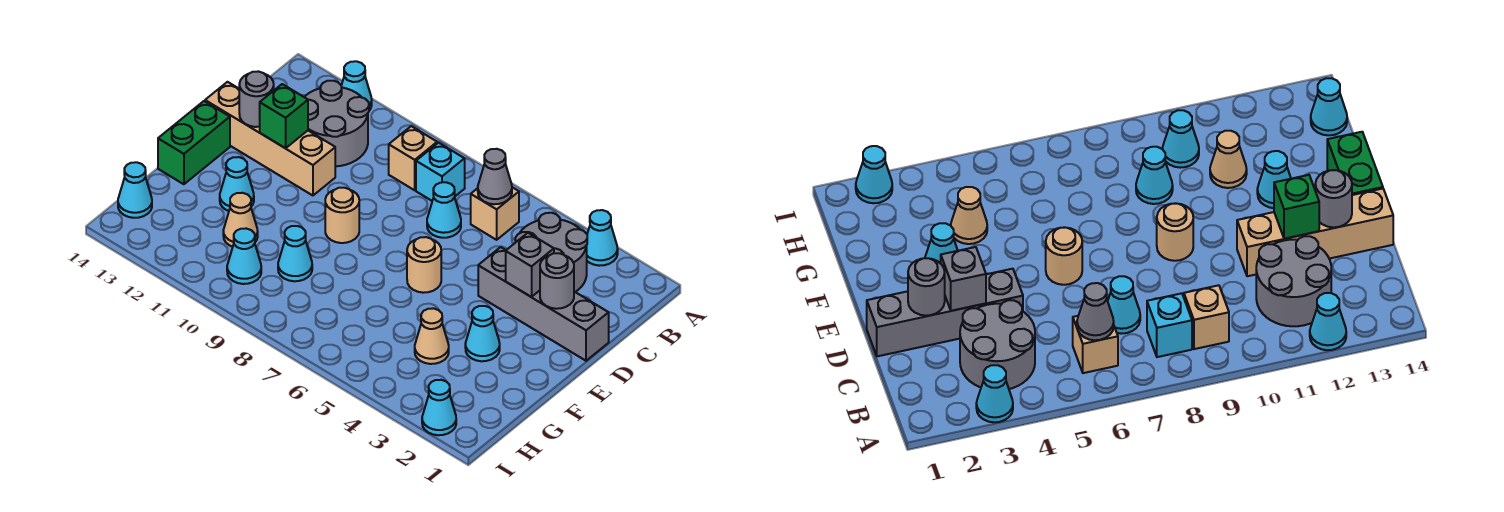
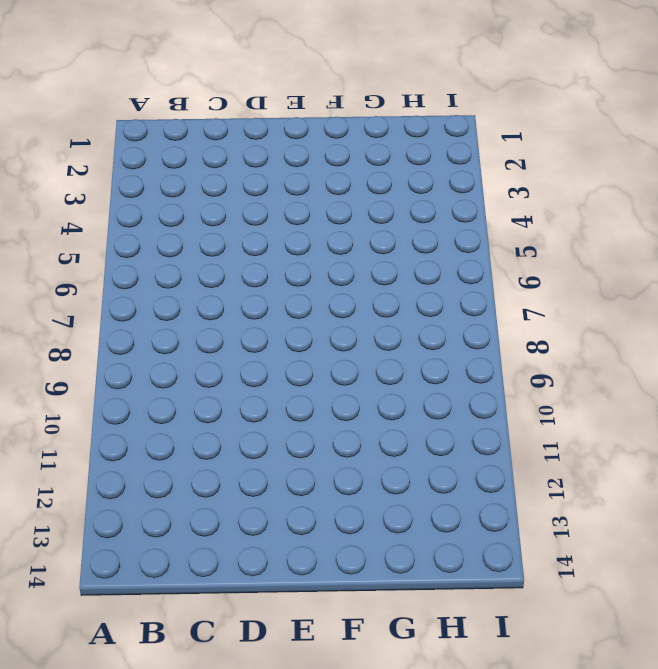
none -> cyan 1x1 cone [587,210,618,266]
none -> cyan 1x1 cone [341,61,372,111]
none -> grey 2x2 round brick [515,213,587,292]

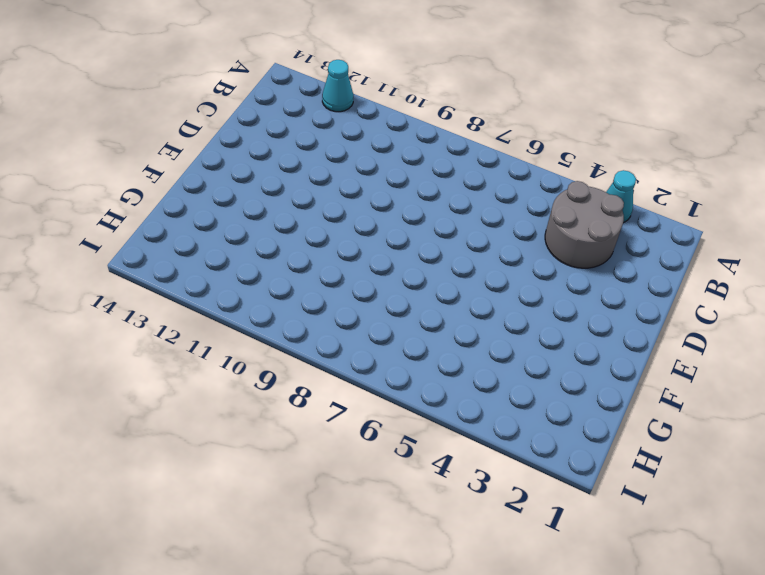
none -> tan 1x1 brick [471,187,519,240]
none -> cyan 1x1 brick [416,143,465,201]
none -> tan 1x1 brick [389,126,437,190]

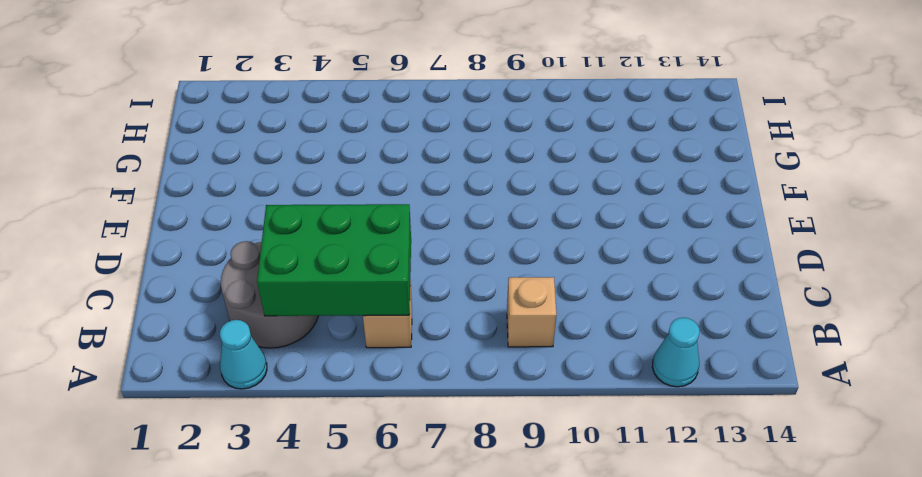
green 2x3 brick [257,204,411,316] -> grey 1x1 cone [478,149,512,204]
none -> cyan 1x1 brick [416,143,465,201]
none -> grey 2x2 round brick [305,81,369,166]
none -> cyan 1x1 cone [427,182,461,238]

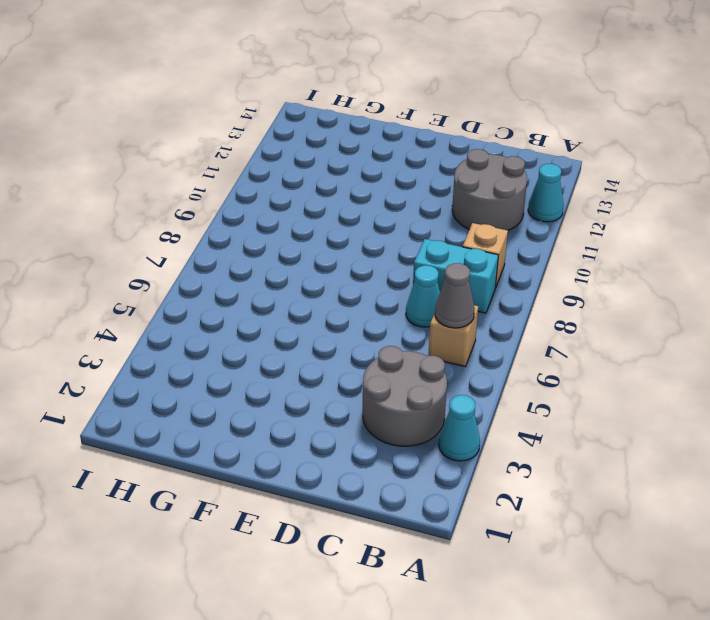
cyan 1x2 brick [413,239,498,313] -> cyan 1x1 brick [416,143,465,201]
none -> grey 1x4 brick [478,247,609,361]
none -> tan 1x4 brick [205,82,335,195]
none -> tan 1x1 round brick [407,237,441,293]

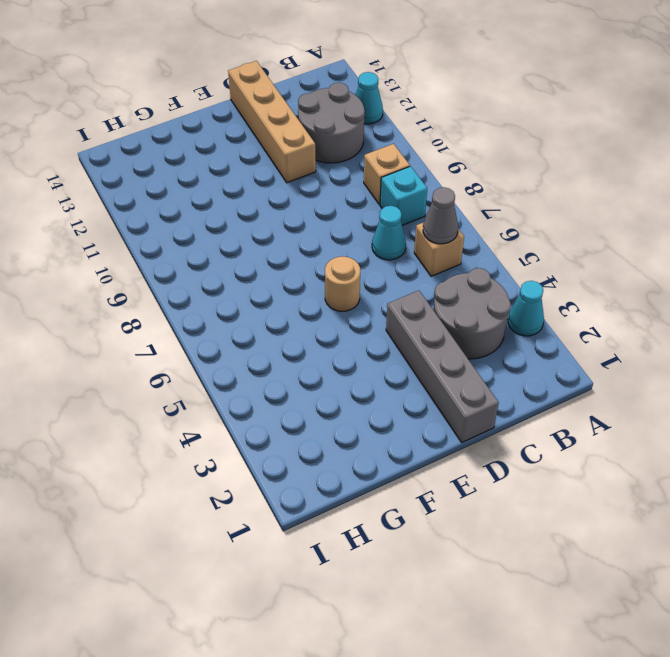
none -> tan 1x1 round brick [325,188,359,243]
none -> green 1x2 brick [158,101,230,184]
none -> cyan 1x1 cone [465,306,500,361]

